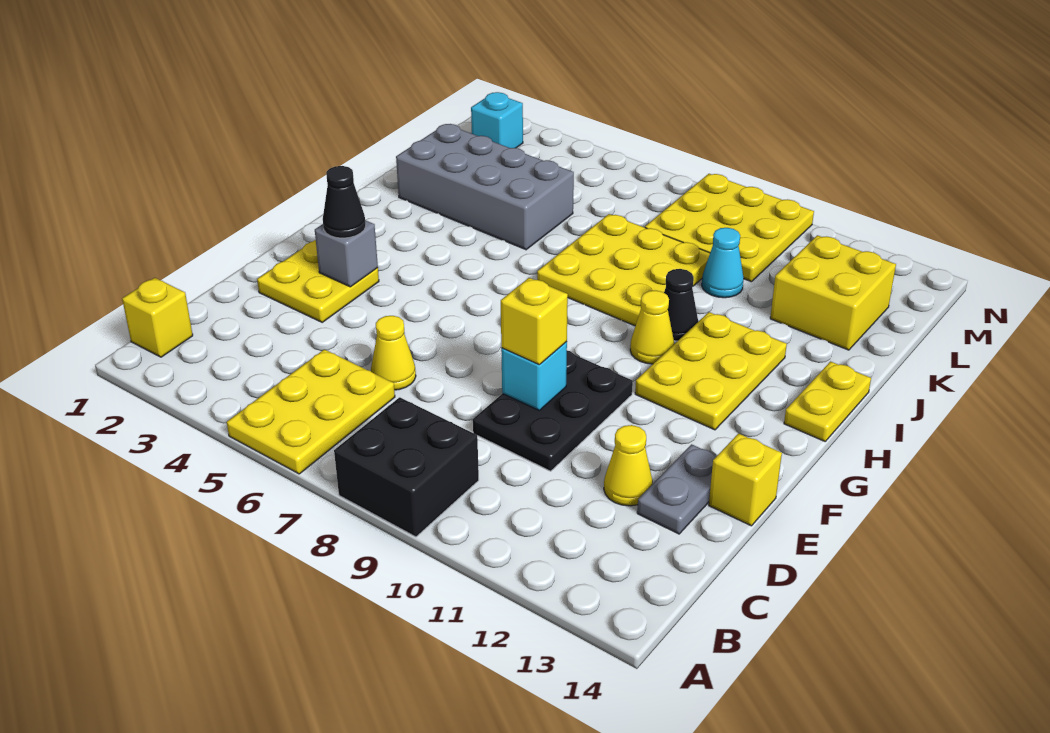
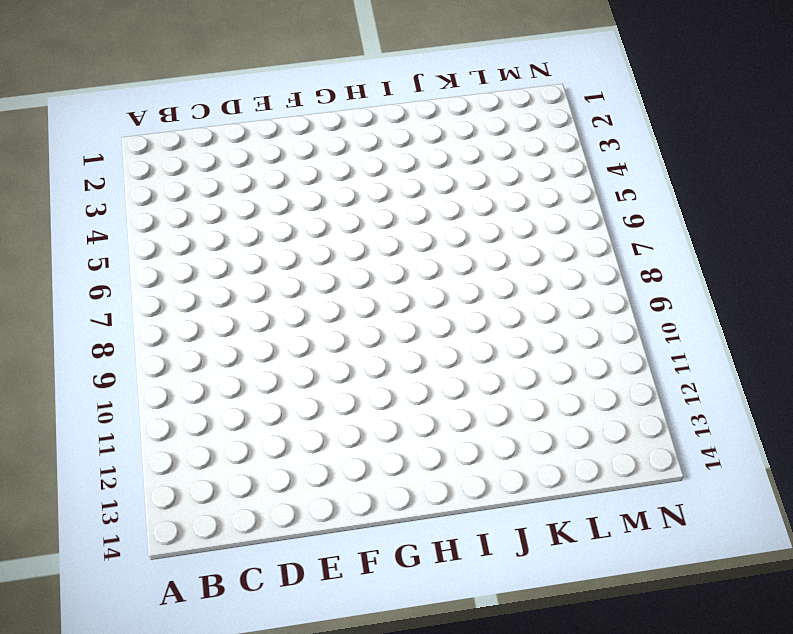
none -> yellow 2x3 plate [227,349,395,474]
none -> black 2x2 brick [334,397,479,537]
none -> yellow 1x1 brick [122,278,193,357]

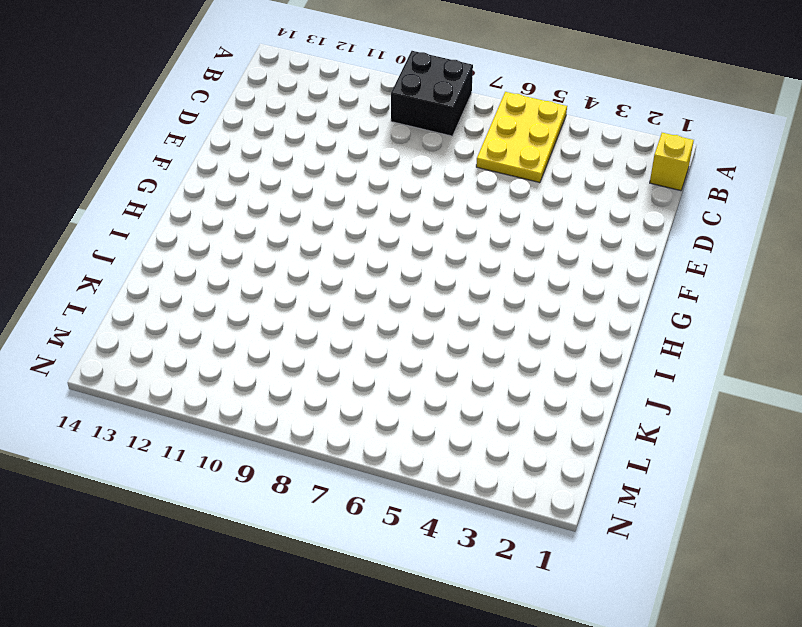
none -> yellow 1x1 cone [371,316,416,390]
none -> black 2x3 plate [473,351,633,471]
none -> yellow 1x1 cone [604,425,653,506]

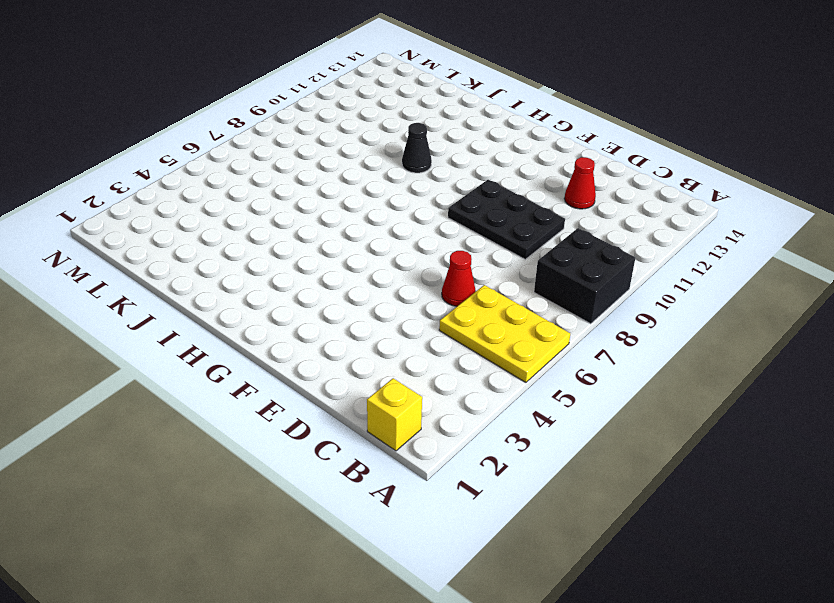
red 1x1 cone [442,251,476,306] -> yellow 1x1 cone [371,316,416,390]
red 1x1 cone [564,157,596,209] -> yellow 1x1 cone [604,425,653,506]
none -> grey 1x2 plate [637,444,716,534]
none -> yellow 2x2 plate [257,240,379,322]
none -> yellow 1x1 brick [709,433,782,526]

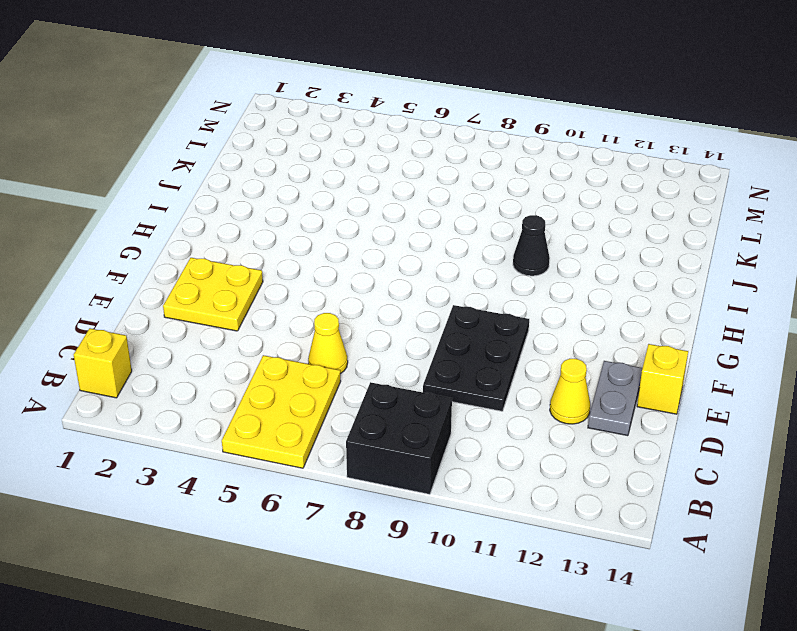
none -> yellow 2x3 plate [635,312,787,430]
none -> yellow 1x1 cone [630,291,674,364]
none -> yellow 1x2 plate [784,362,871,441]

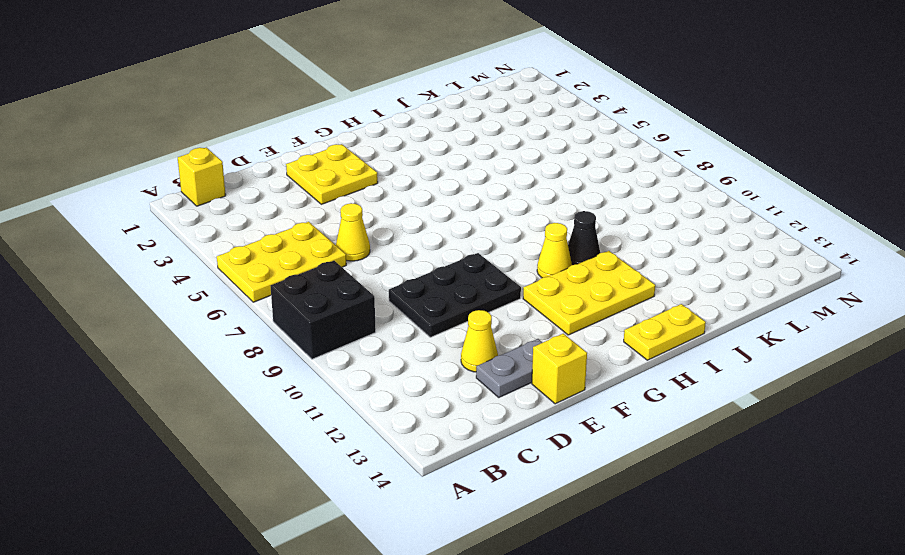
none -> yellow 3x3 plate [537,214,710,326]
none -> grey 2x4 brick [396,124,574,250]
none -> cyan 1x1 cone [702,228,744,298]

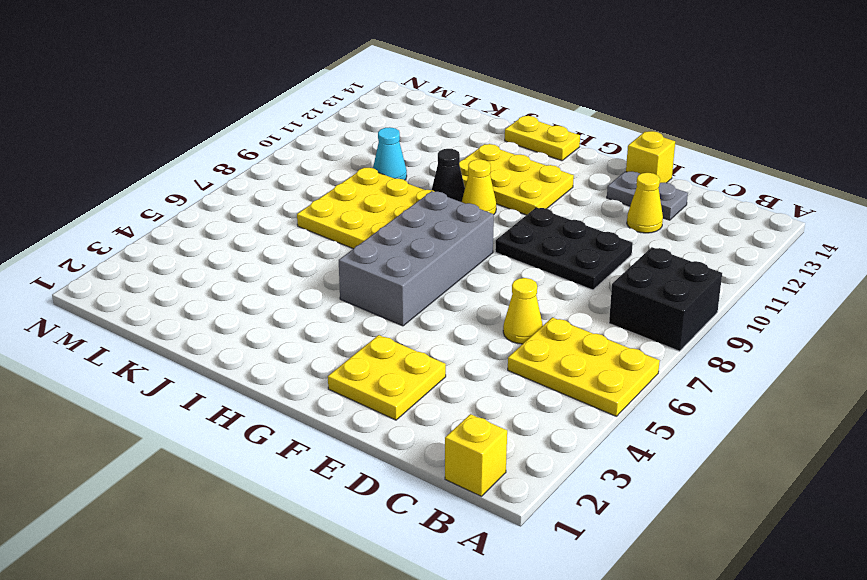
grey 2x4 brick [339,191,494,326] -> grey 2x4 brick moved to [396,124,574,250]
none -> yellow 2x2 brick [770,235,896,350]
none -> yellow 3x3 plate [645,174,814,282]
none -> cyan 1x1 brick [471,92,523,148]

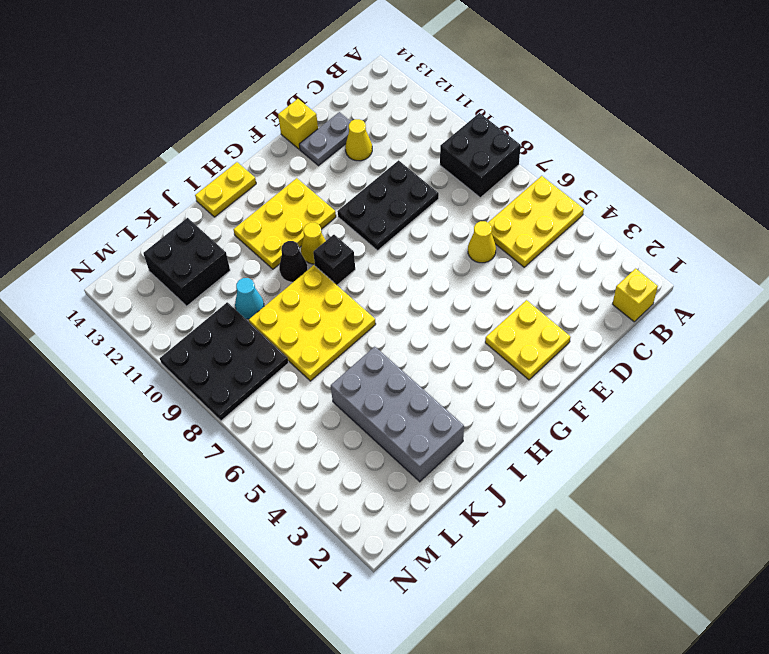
black 1x1 brick [313,235,355,285] -> none
black 2x2 brick [143,218,230,306] -> yellow 2x2 brick [770,235,896,350]
black 3x3 plate [160,302,288,421] -> yellow 3x3 plate [645,174,814,282]
none -> cyan 1x1 brick [471,92,523,148]
none -> cyan 1x1 brick [501,342,567,410]
none -> grey 1x1 brick [315,220,378,287]

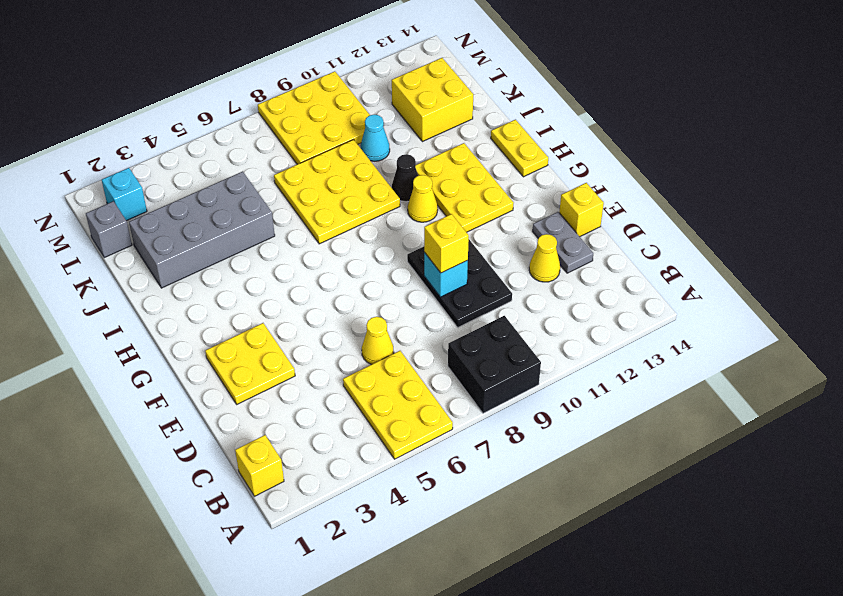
grey 1x1 brick [86,201,132,258] -> grey 1x1 brick moved to [315,220,378,287]
none -> black 1x1 cone [323,166,366,238]

